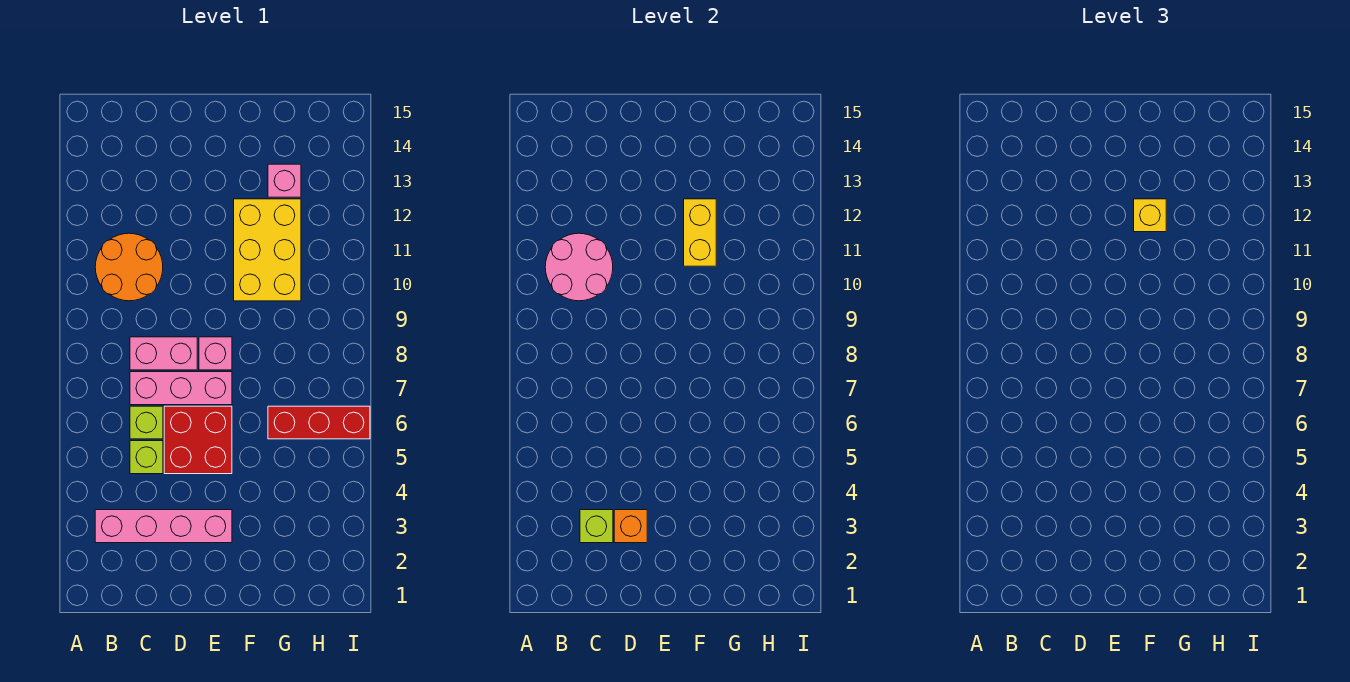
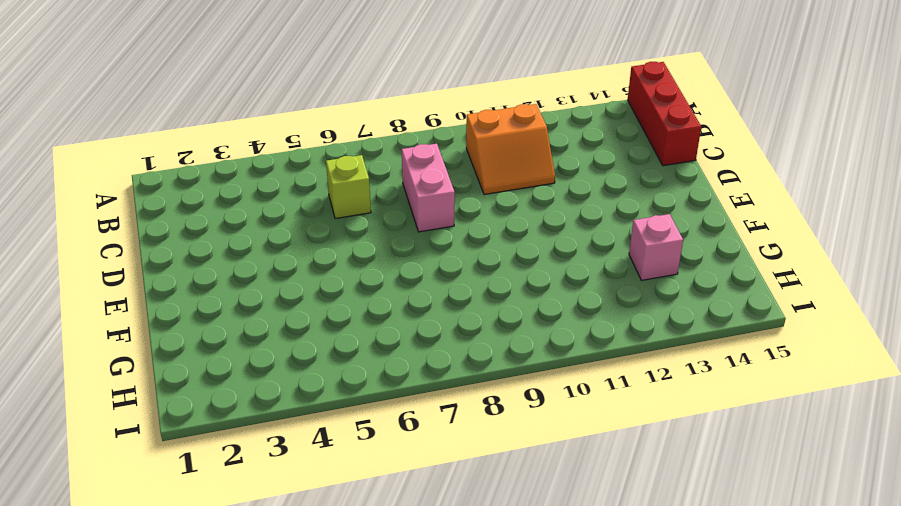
red 1x3 brick [628,62,701,166] -> red 1x3 brick moved to [268,406,370,439]
orange 2x2 slope [466,104,555,195] -> orange 2x2 round brick [95,233,163,301]
none -> pink 1x4 brick [95,510,232,543]
none -> lime 1x1 brick [130,441,163,474]
none -> pink 1x3 brick [130,372,232,405]

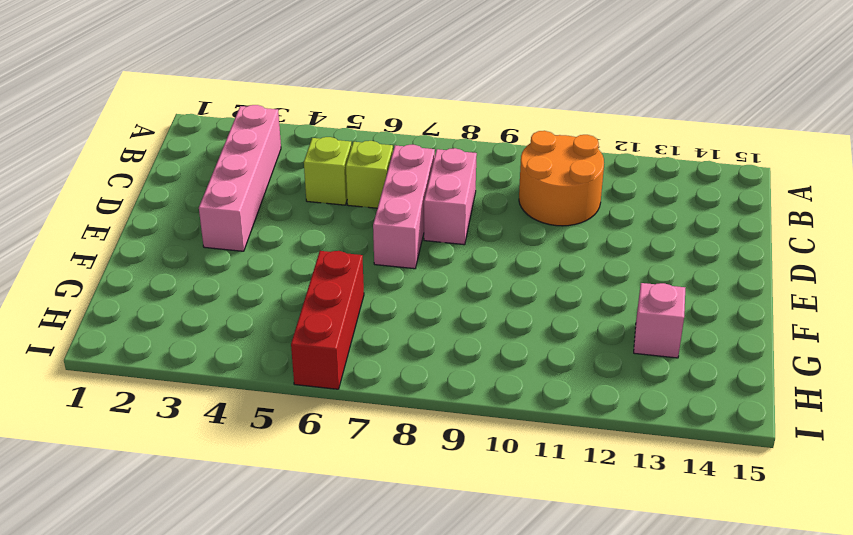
none -> red 2x2 brick [164,406,232,474]
none -> pink 1x1 brick [199,337,232,370]
none -> yellow 2x3 brick [234,199,301,301]

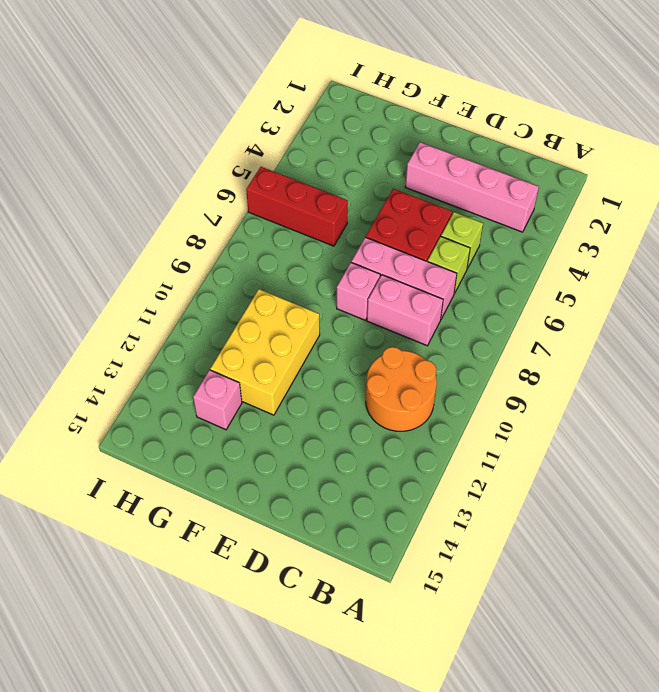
none -> pink 2x2 round brick [545,233,613,301]
none -> lime 1x1 brick [580,510,613,543]
none -> orange 1x1 brick [614,510,647,543]

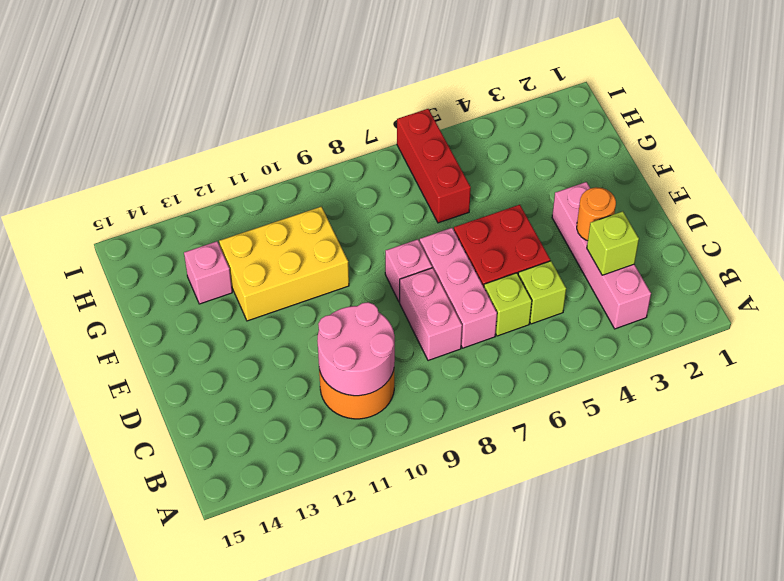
orange 1x1 round brick [577,187,616,241] -> orange 1x1 brick [614,510,647,543]
none -> yellow 1x2 brick [684,199,716,266]
none -> yellow 1x1 brick [1134,199,1166,232]

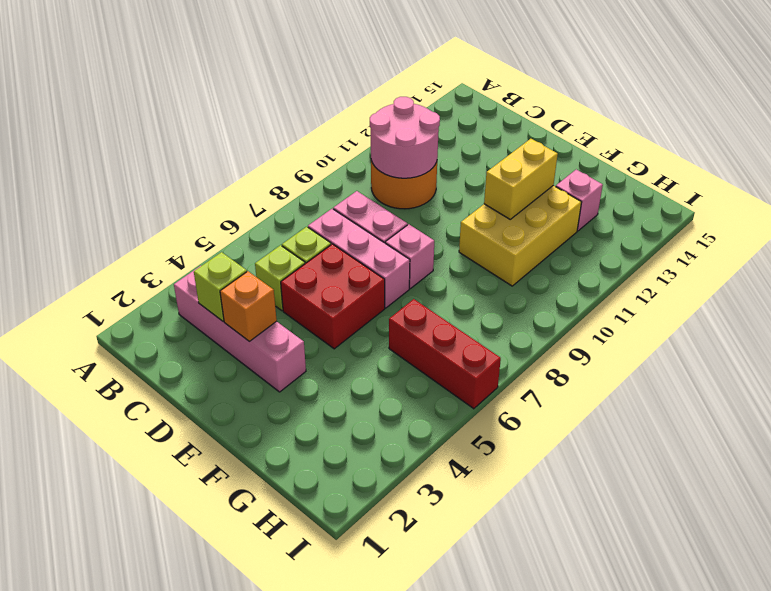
none -> yellow 1x1 brick [1134,199,1166,232]

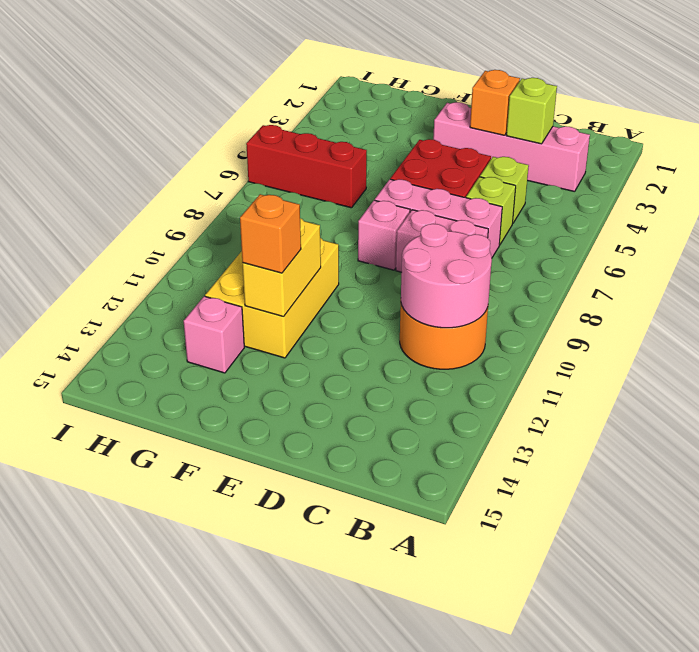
orange 1x1 brick [240,194,301,273] -> yellow 1x1 brick [1134,199,1166,232]

